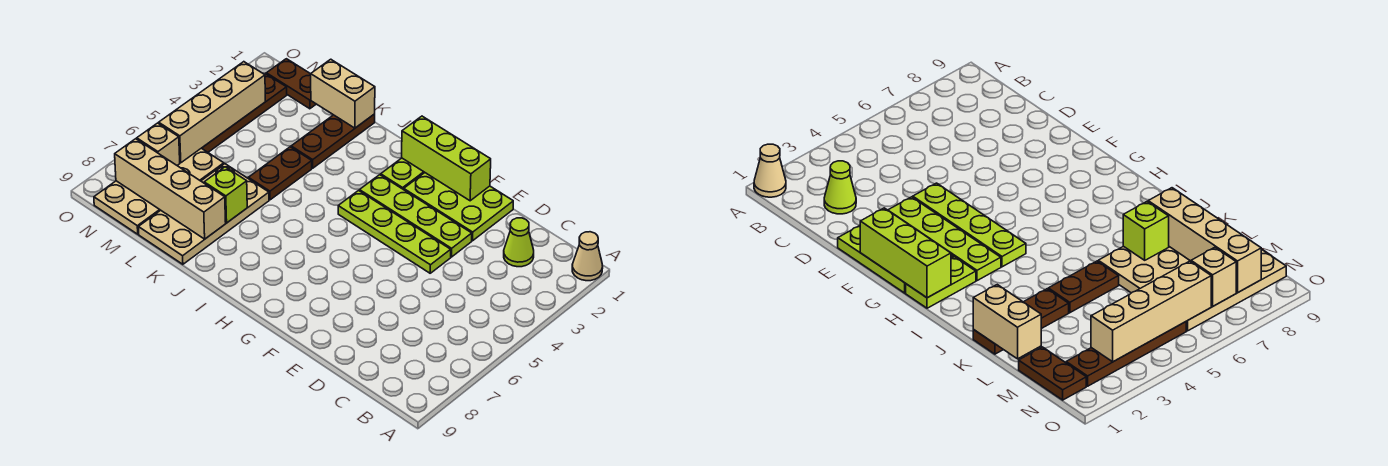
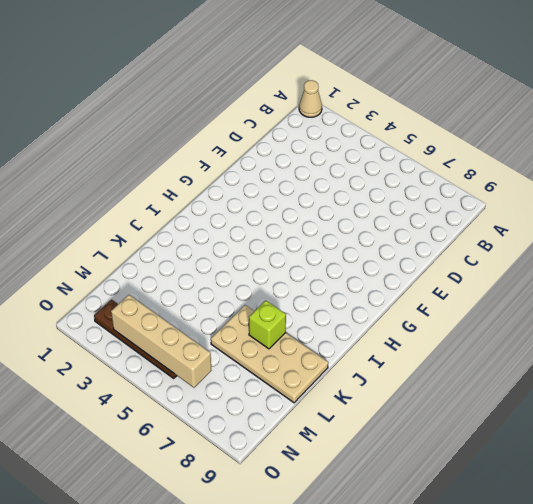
none -> lime 1x1 cone [504,218,534,267]
none -> lime 2x3 plate [404,173,513,241]
none -> lime 1x4 plate [360,175,472,257]

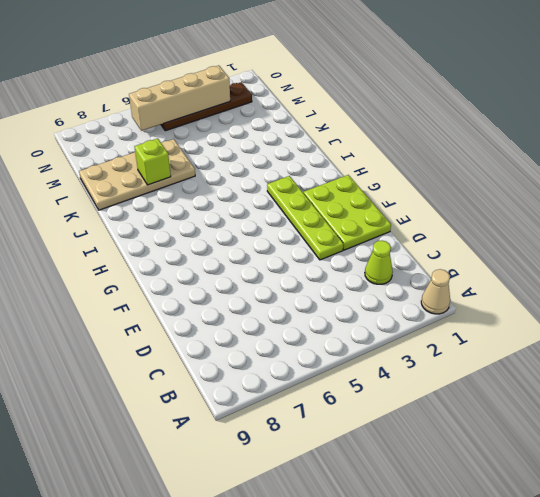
none -> lime 1x4 plate [338,191,451,273]
none -> lime 1x2 plate [381,158,425,190]
none -> brown 1x3 plate [291,114,375,168]

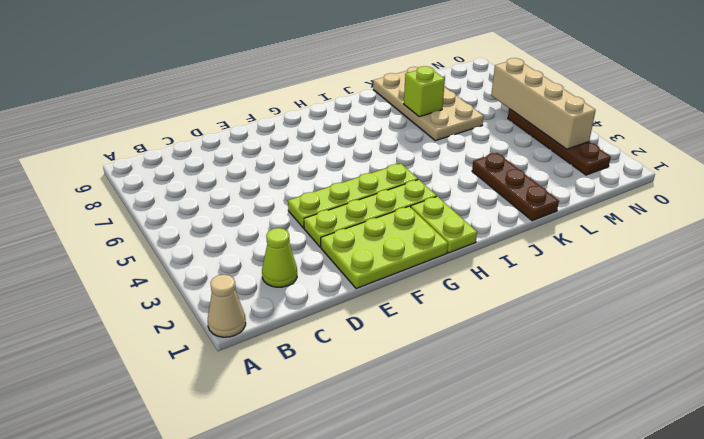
none -> brown 1x2 plate [248,147,312,200]
none -> brown 1x2 plate [266,59,316,109]
none -> tan 2x4 plate [94,148,224,234]

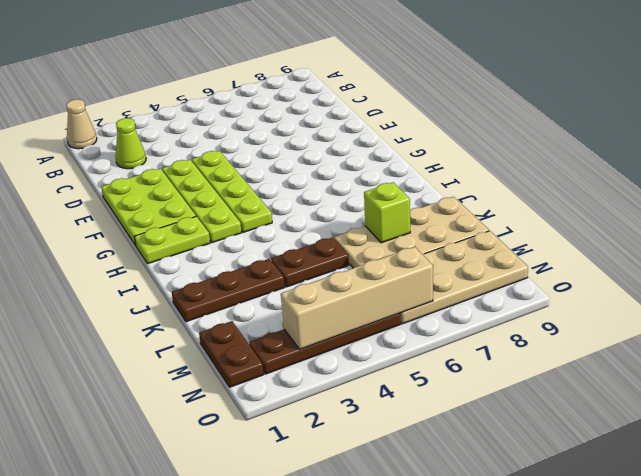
none -> lime 1x3 brick [402,116,491,201]
none -> tan 1x2 brick [311,59,375,128]
none -> tan 1x4 brick [115,139,226,239]

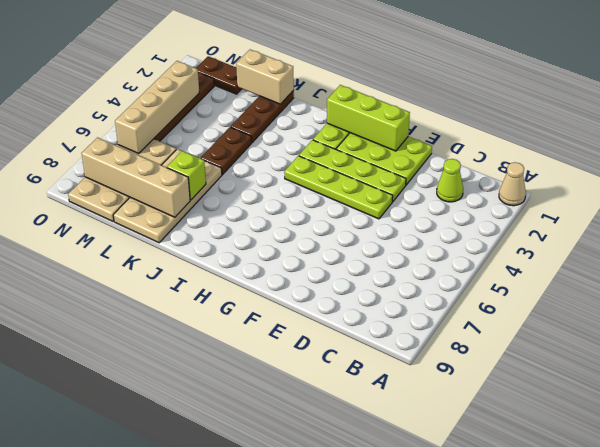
none -> tan 1x1 brick [137,123,180,165]

